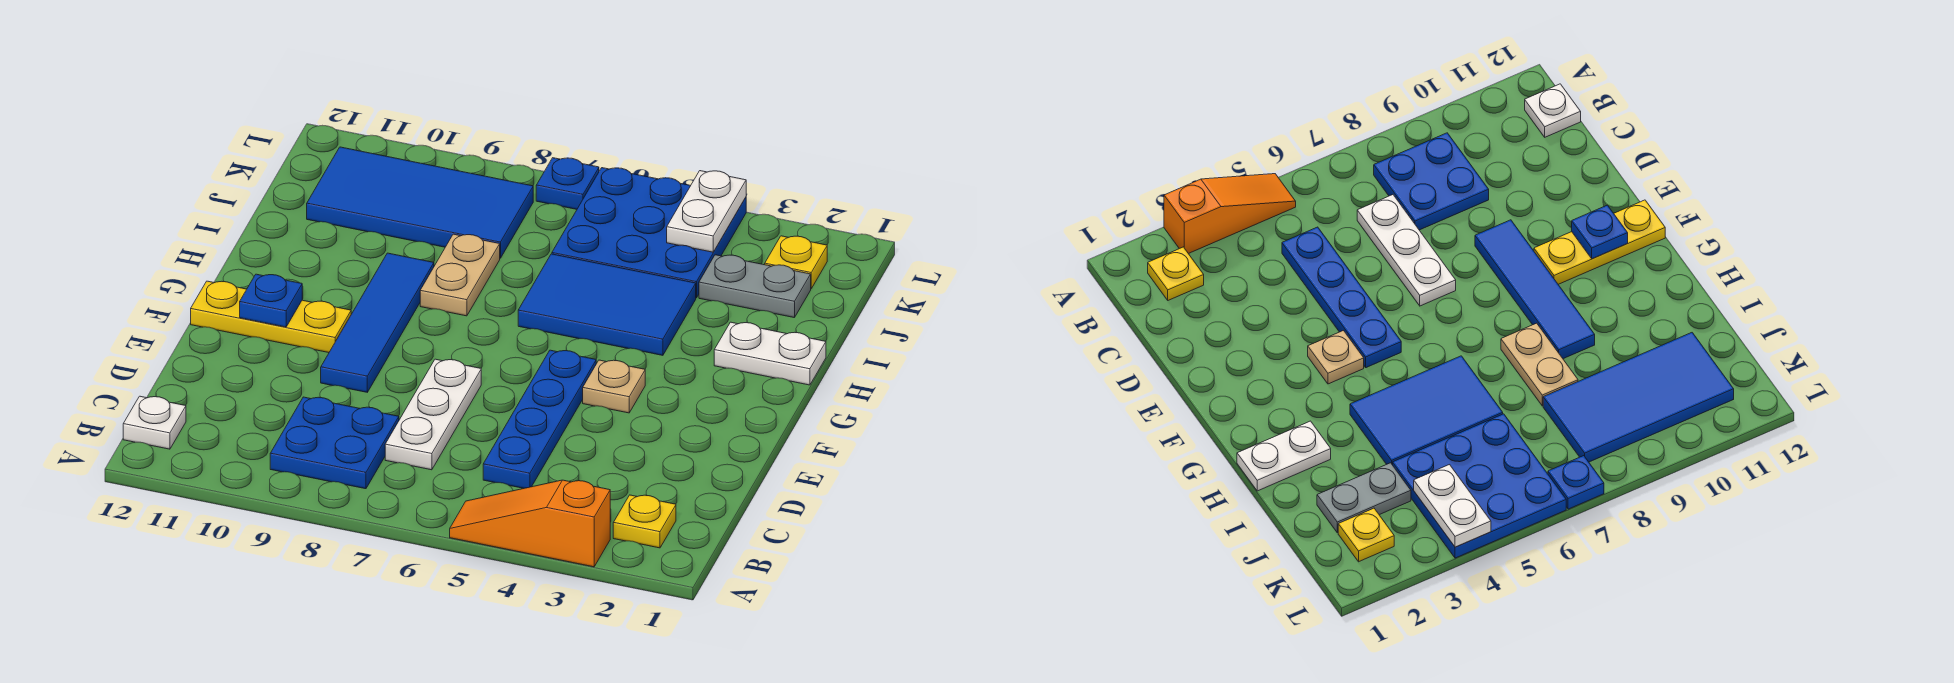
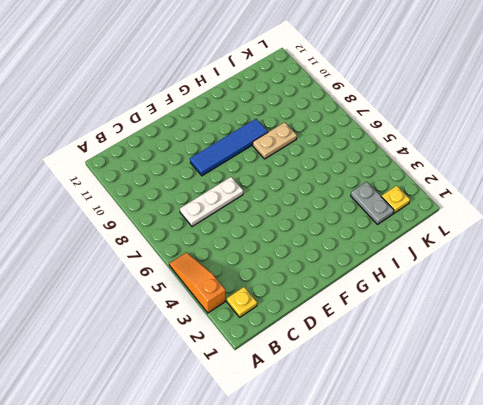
none -> blue 2x2 plate [270,397,399,489]
none -> white 1x1 plate [123,396,186,449]
none -> blue 1x4 plate [483,350,596,488]

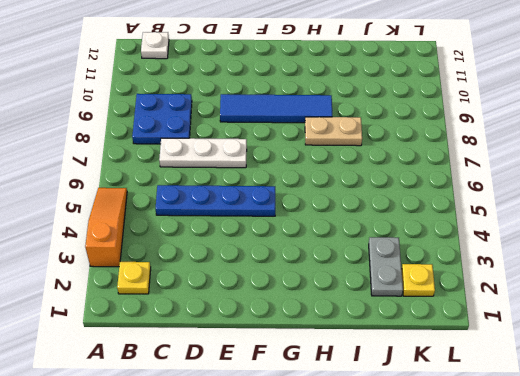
none -> tan 1x1 plate [583,360,645,413]
none -> yellow 1x3 plate [191,281,351,353]
none -> white 1x2 plate [714,322,826,385]

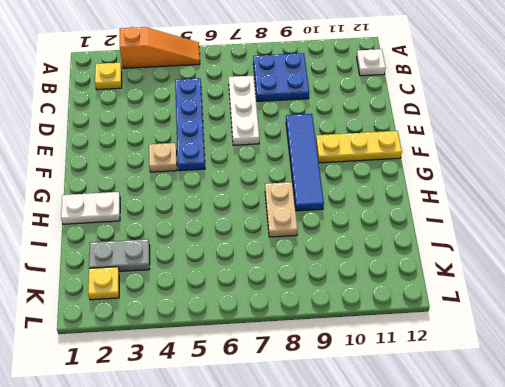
none -> blue 2x3 tile [518,254,696,355]
none -> blue 3x3 plate [552,168,746,298]
none -> blue 2x4 tile [307,147,533,258]

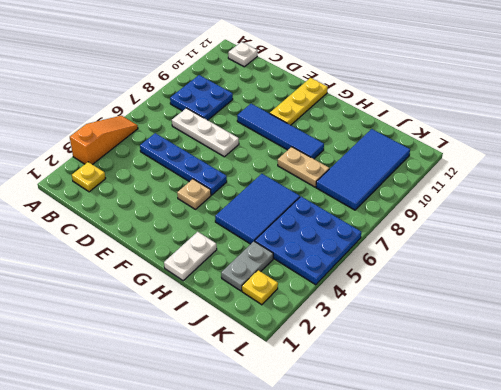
none -> blue 1x1 plate [536,158,599,209]
none -> blue 1x1 plate [240,274,302,327]
none -> white 1x2 plate [667,171,746,252]

